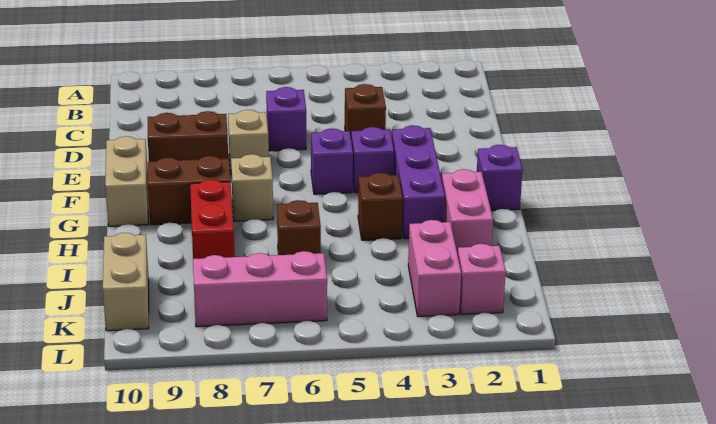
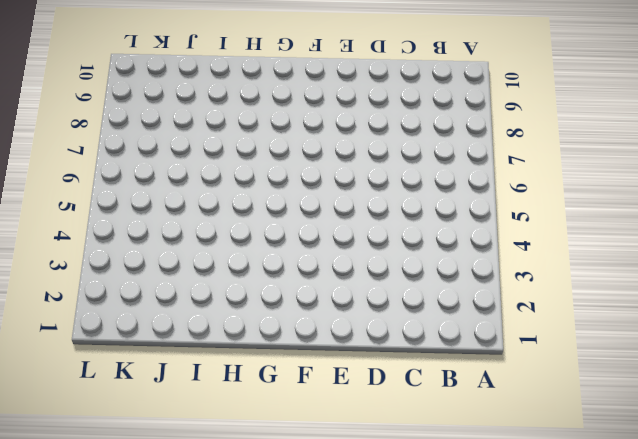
none -> brown 1x1 brick [345,84,386,140]
none -> purple 1x1 brick [266,87,306,151]
none -> tan 1x1 brick [228,110,269,175]

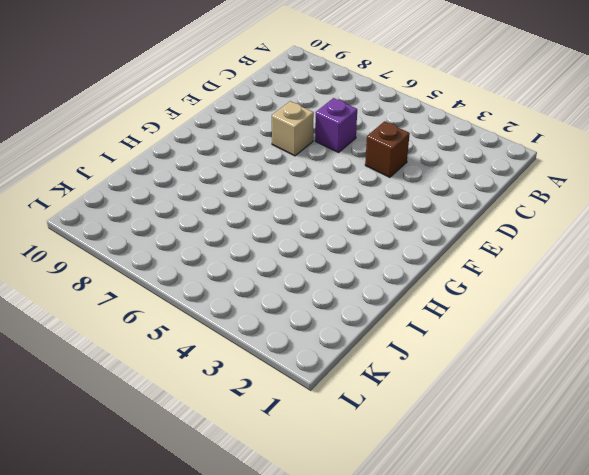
none -> brown 1x2 brick [148,111,228,161]
none -> purple 1x3 brick [392,125,445,239]
none -> purple 1x1 brick [351,127,394,193]

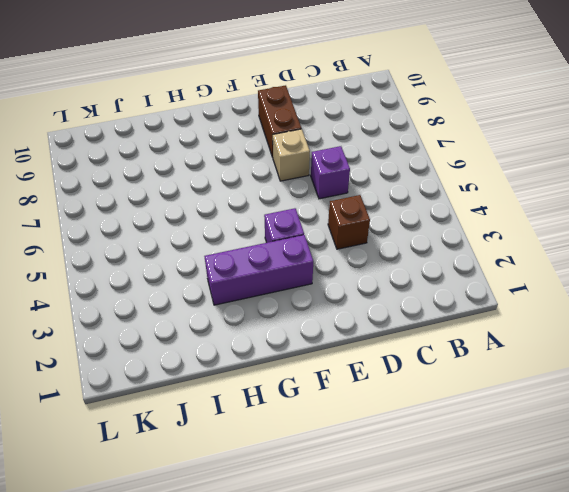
none -> purple 1x1 brick [311,129,353,194]
none -> tan 1x2 brick [105,136,148,226]
none -> purple 1x1 brick [477,145,523,211]

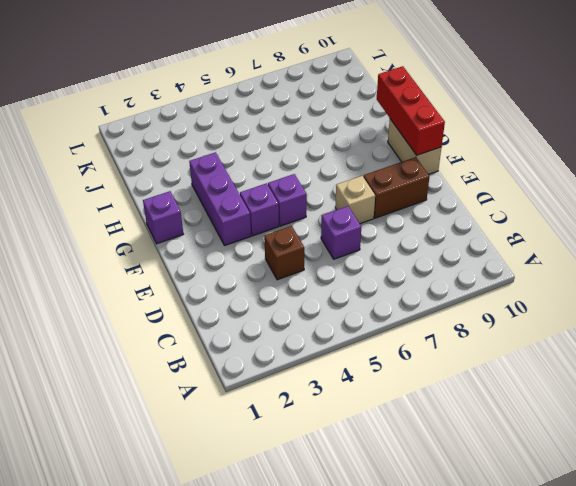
red 1x3 brick [377,66,445,155] -> none
none -> tan 1x1 brick [231,154,273,221]
none -> brown 1x2 brick [148,156,231,225]
none -> pink 1x2 brick [442,169,493,254]

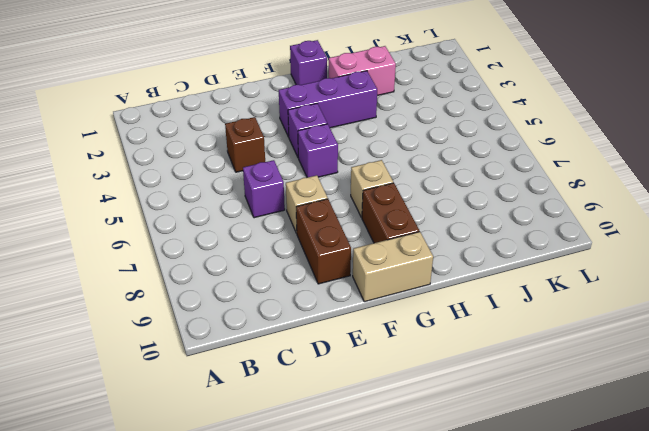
none -> brown 1x1 brick [358,173,403,240]
none -> red 1x2 brick [190,179,234,259]
none -> brown 1x1 brick [277,200,321,255]

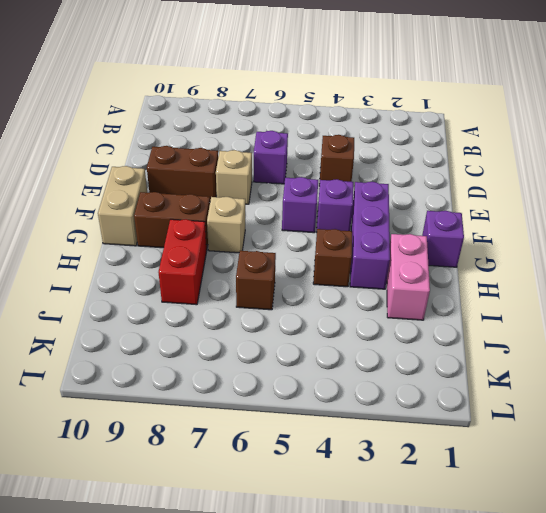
none -> pink 1x2 brick [408,220,461,317]
none -> tan 1x2 brick [103,233,149,331]
none -> pink 1x1 brick [458,244,506,315]

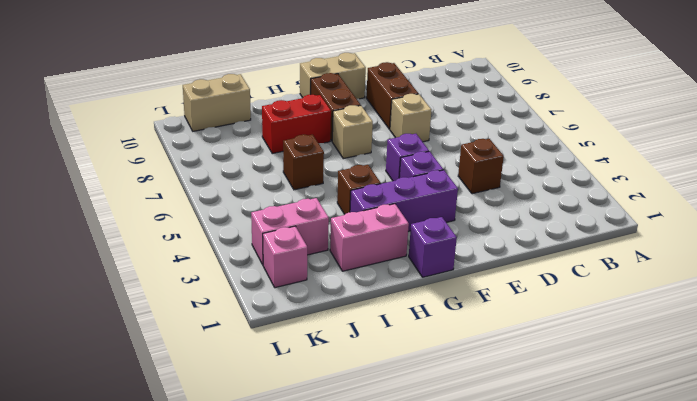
none -> purple 1x1 brick [266,87,306,151]
none -> pink 1x3 brick [193,251,327,327]

